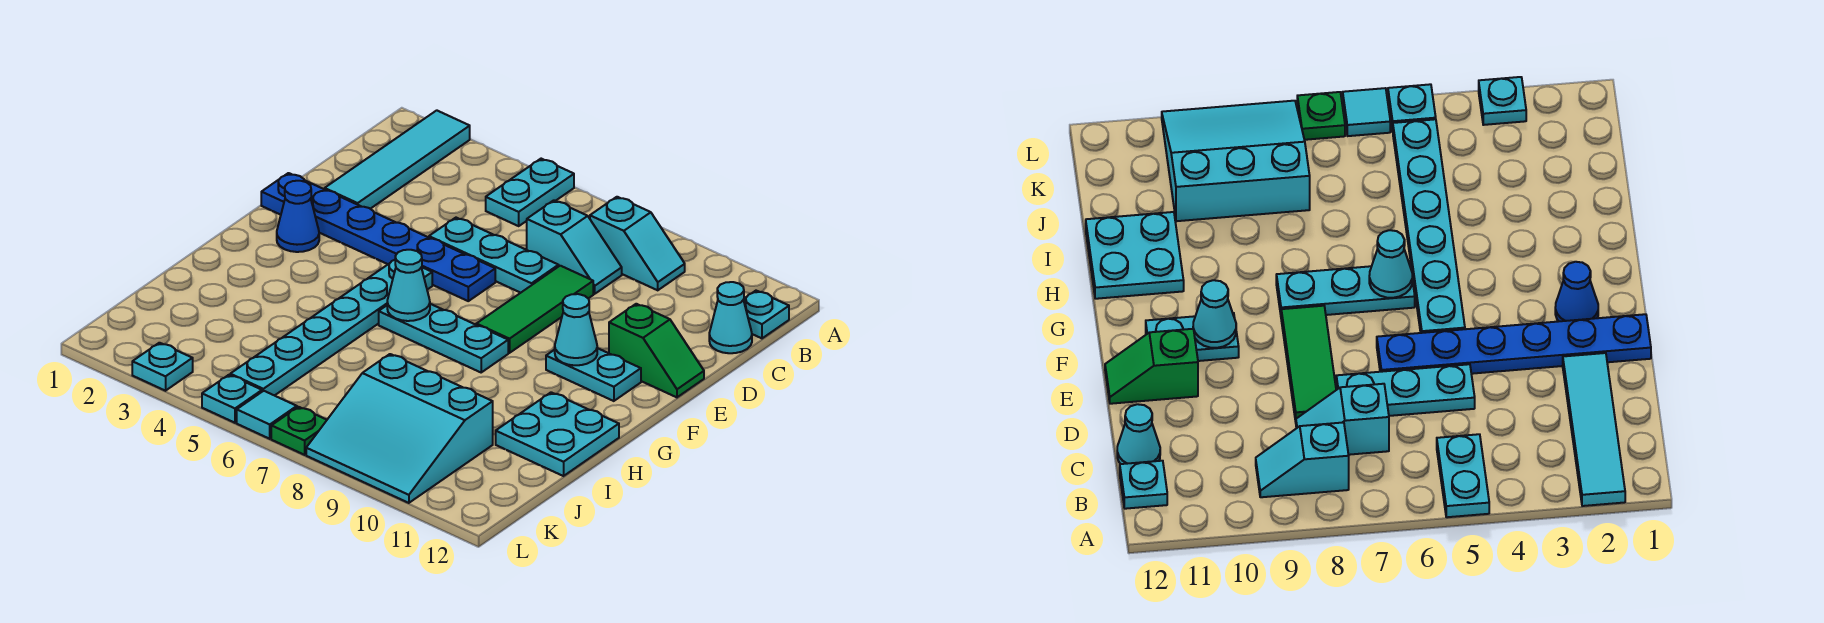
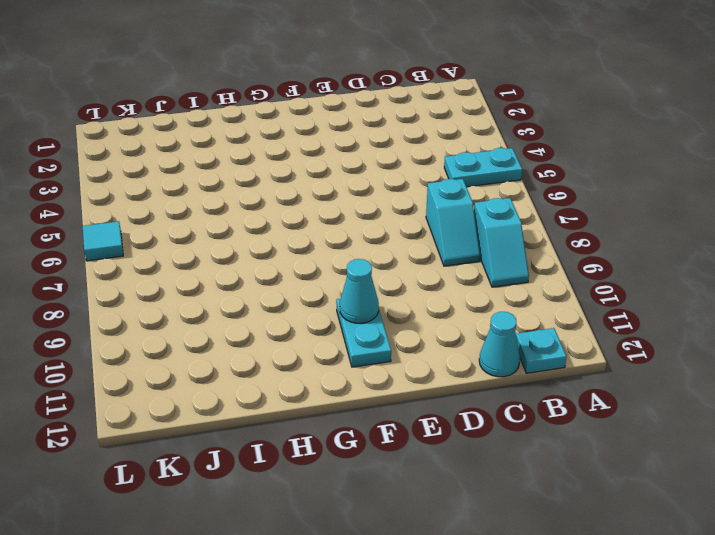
none -> cyan 1x4 tile [325,110,470,209]
none -> cyan 1x3 plate [429,218,559,293]
none -> green 1x3 tile [476,266,593,353]

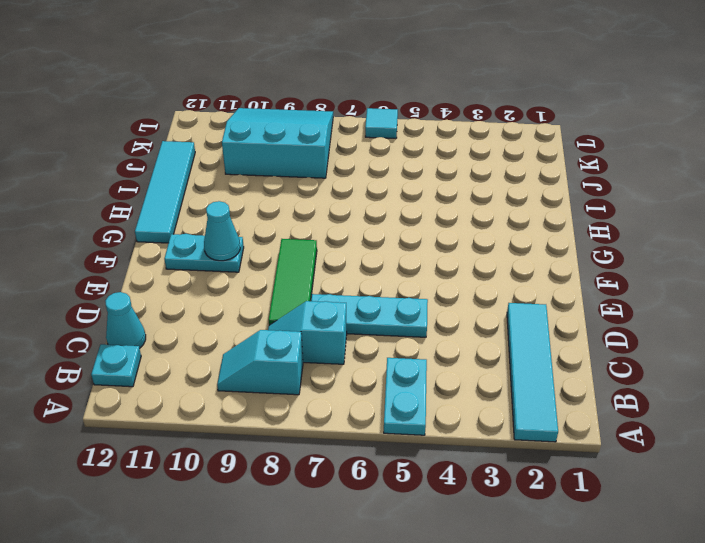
cyan 1x4 tile [135,141,195,243] -> cyan 2x2 plate [496,392,619,476]
none -> blue 1x6 plate [261,173,495,301]
none -> green 1x2 slope [609,304,704,397]
none -> blue 1x1 cone [277,181,319,252]

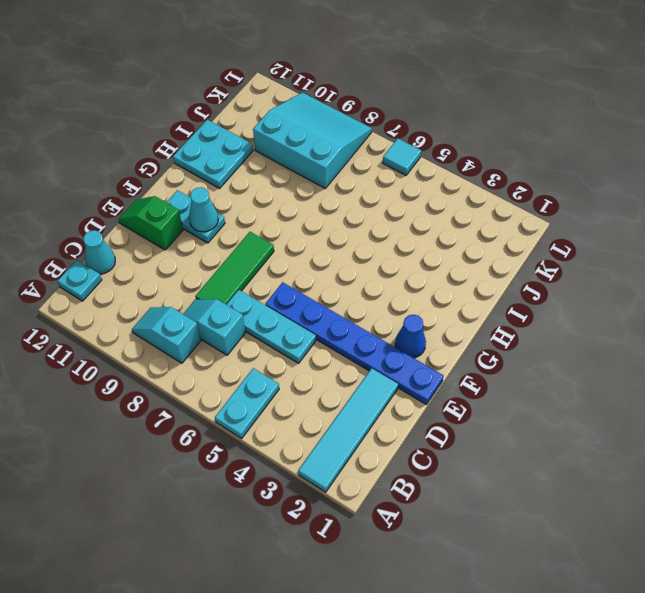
none -> cyan 1x6 plate [230,260,432,396]
none -> cyan 1x3 plate [379,304,508,372]
none -> cyan 1x1 plate [132,343,193,391]

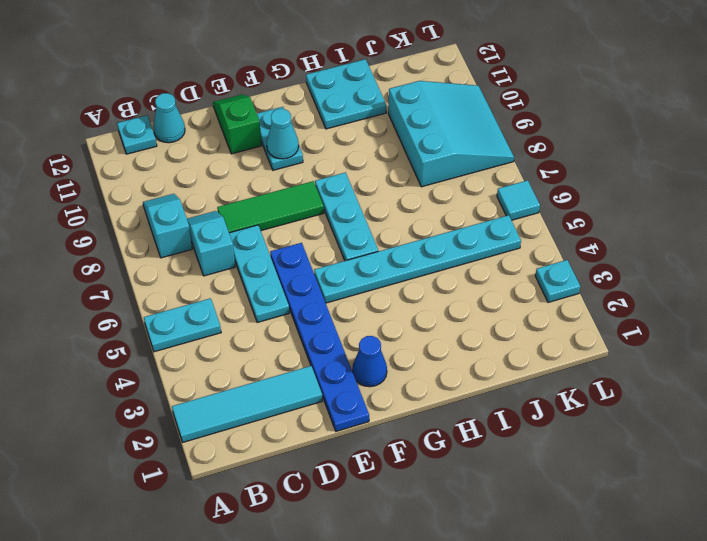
none -> cyan 1x1 plate [202,375,262,423]
none -> green 1x1 plate [271,407,327,455]
none -> cyan 1x1 cone [387,250,430,321]

